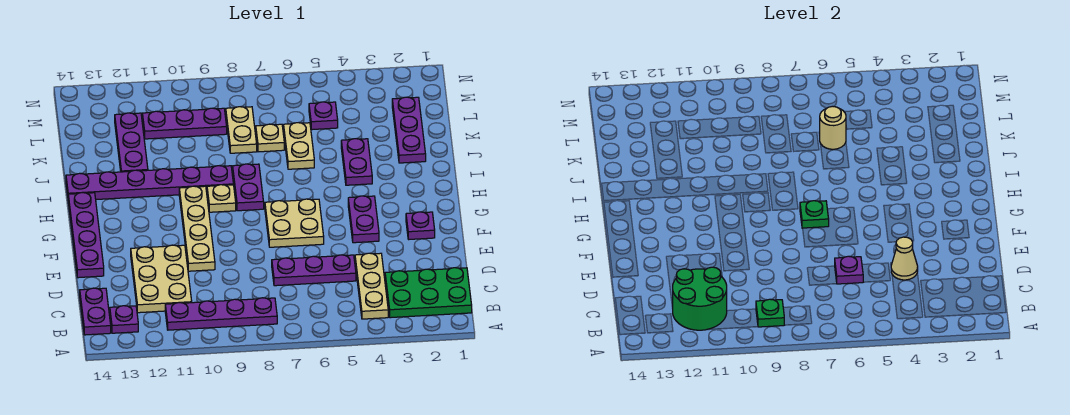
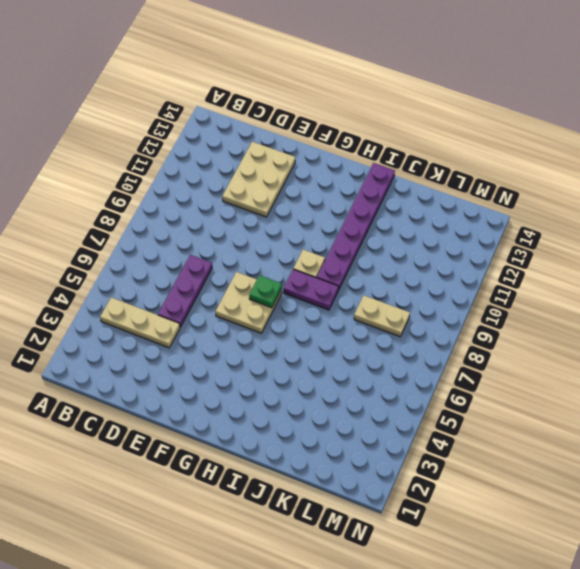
tan 2x3 plate [222,142,295,217] -> tan 2x3 plate turned to [131,245,192,313]
none -> green 2x3 plate [385,268,472,318]
none -> purple 1x4 plate [165,298,277,330]
none -> purple 1x1 plate [110,306,138,333]

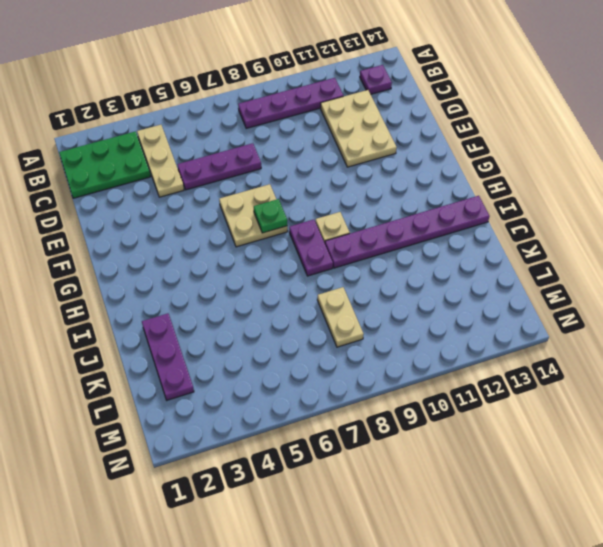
none -> purple 1x2 plate [80,288,111,335]
none -> tan 1x4 plate [179,186,215,271]
none -> purple 1x4 plate [68,193,104,278]

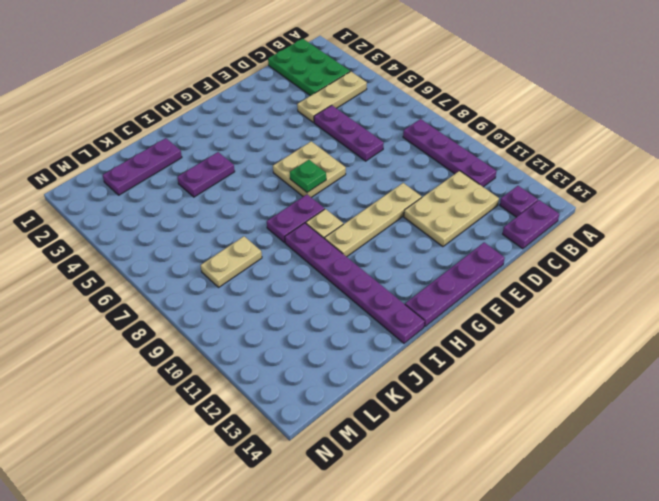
none -> purple 1x1 plate [406,212,435,239]
none -> purple 1x2 plate [348,196,379,243]
none -> tan 1x2 plate [284,123,314,169]

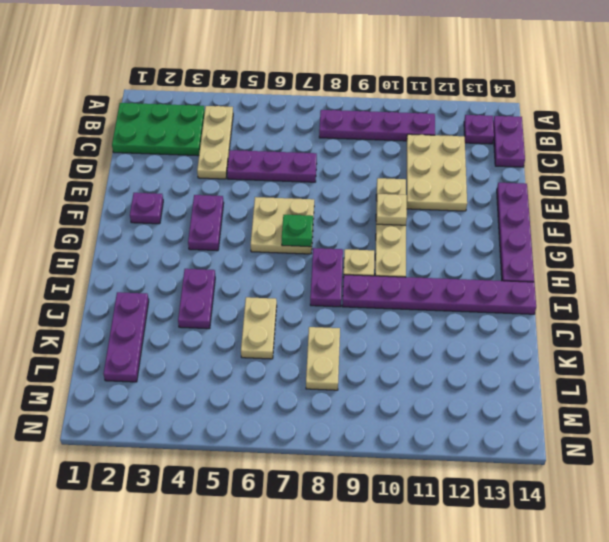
tan 1x1 plate [376,194,407,225] -> tan 1x1 plate moved to [256,124,284,152]
none -> purple 1x3 plate [115,113,148,172]
none -> purple 1x1 plate [309,102,338,130]
none -> purple 1x3 plate [142,108,227,139]

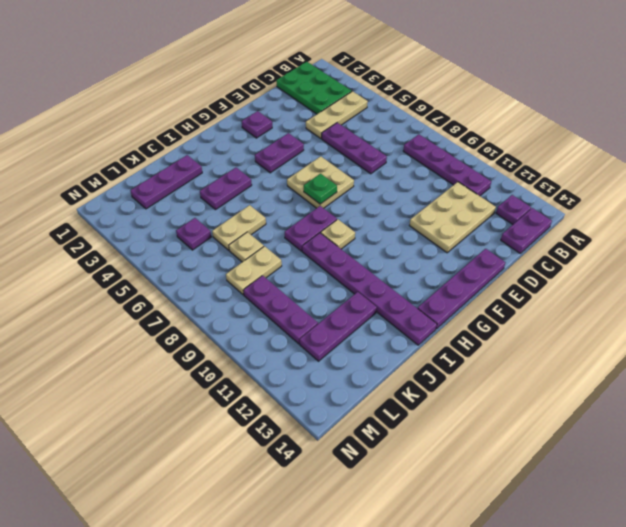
none -> tan 1x4 plate [179,186,215,271]
none -> green 1x1 plate [756,299,784,327]
none -> green 2x2 round brick [673,267,727,330]

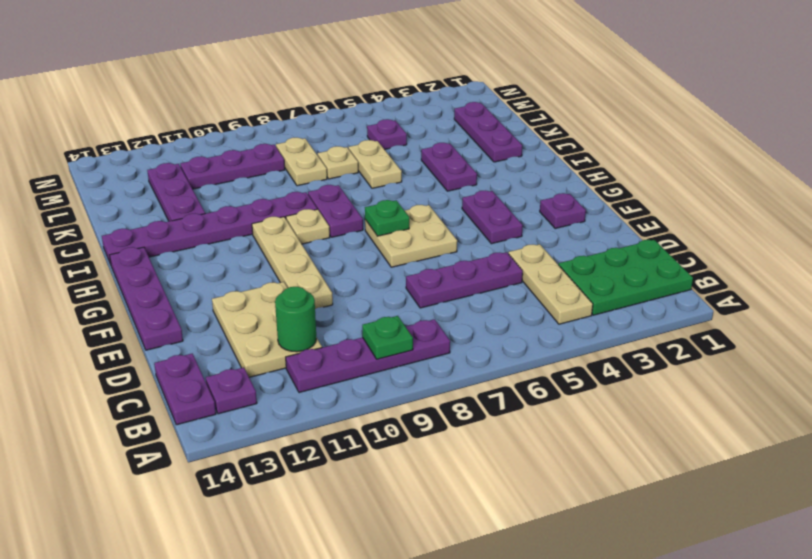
green 1x1 round brick [275,287,316,352] -> green 2x2 round brick [673,267,727,330]
none -> tan 1x1 cone [891,237,918,280]
none -> purple 1x1 plate [835,256,863,284]
none -> tan 1x1 round brick [820,106,846,149]

